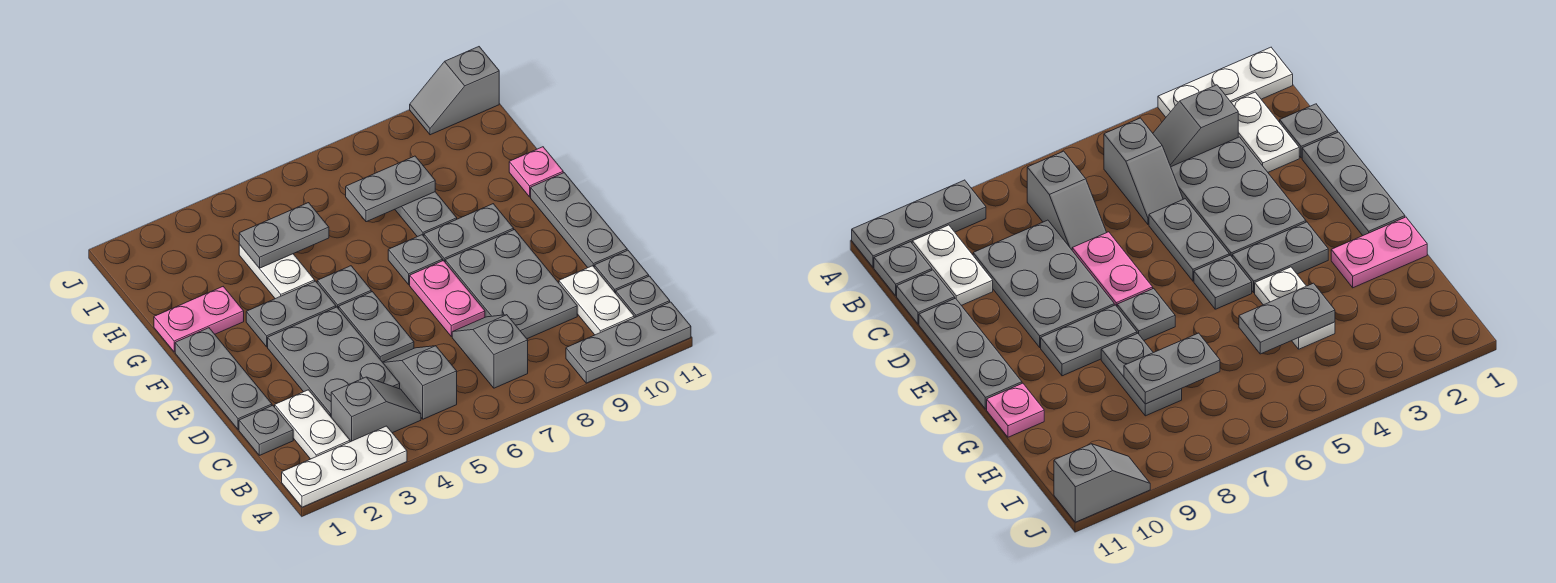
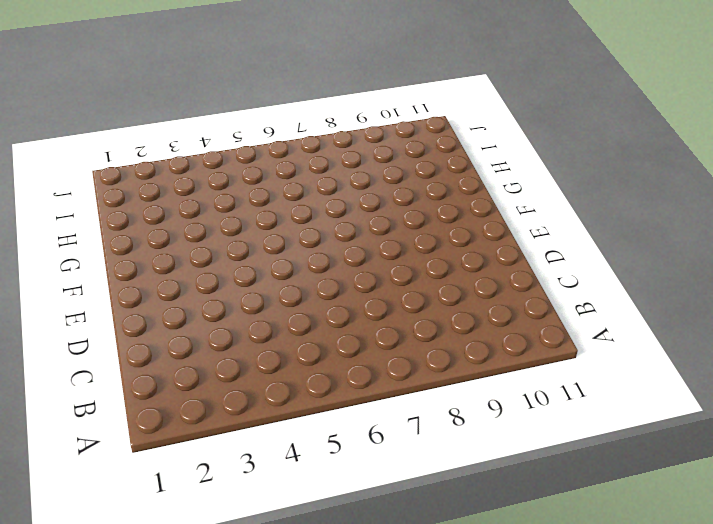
none -> white 1x3 plate [282,426,407,507]
none -> grey 1x3 plate [566,302,691,383]
none -> white 1x2 plate [275,390,350,459]

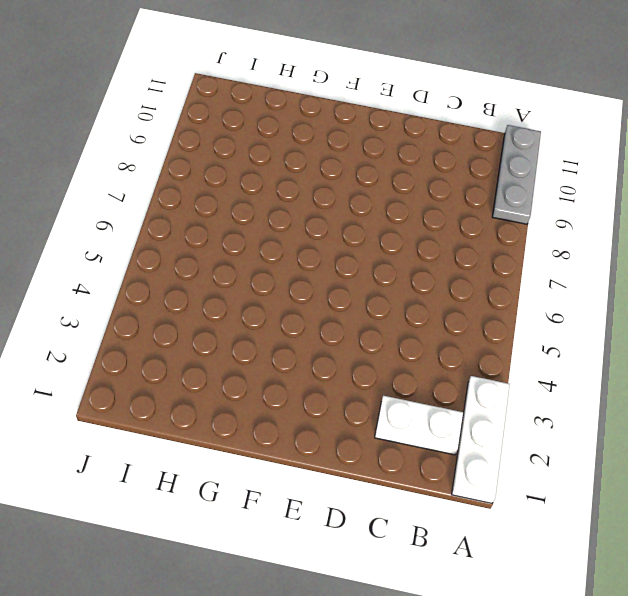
none -> grey 1x2 slope [331,377,421,442]
none -> grey 1x2 slope [383,346,457,419]
none -> grey 1x2 slope [452,315,528,388]

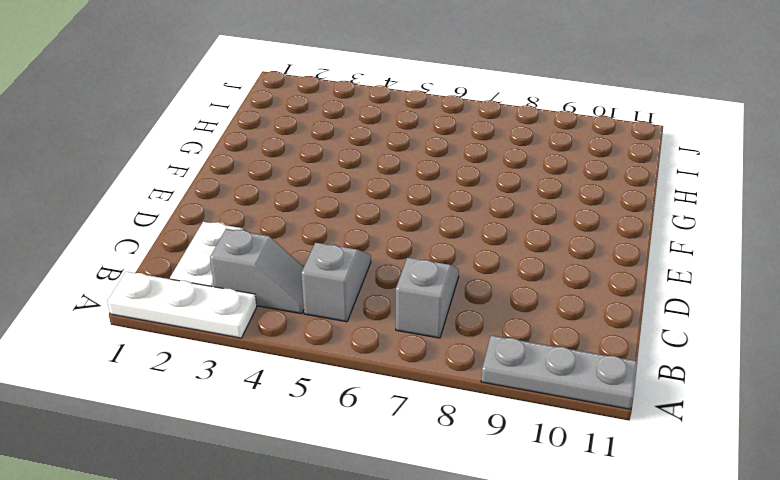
none -> white 1x2 plate [559,266,634,335]
none -> grey 1x1 plate [616,276,670,318]
none -> grey 1x1 plate [239,405,293,455]

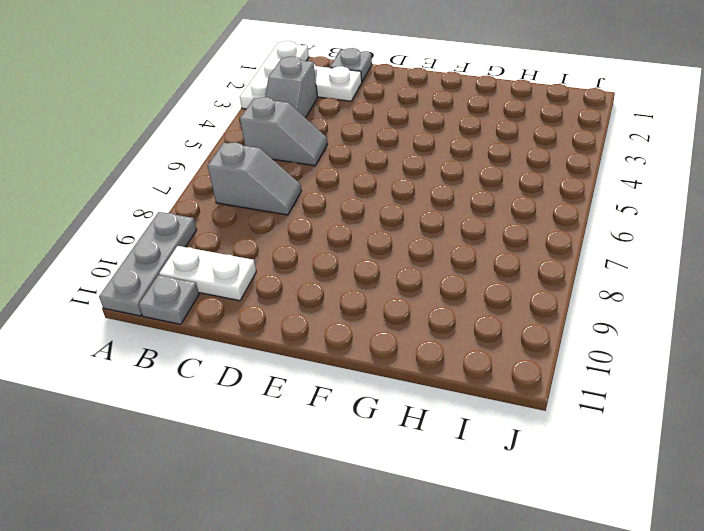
none -> grey 2x3 plate [268,307,400,416]
none -> grey 2x3 plate [445,230,577,339]
none -> grey 1x1 plate [594,250,649,293]

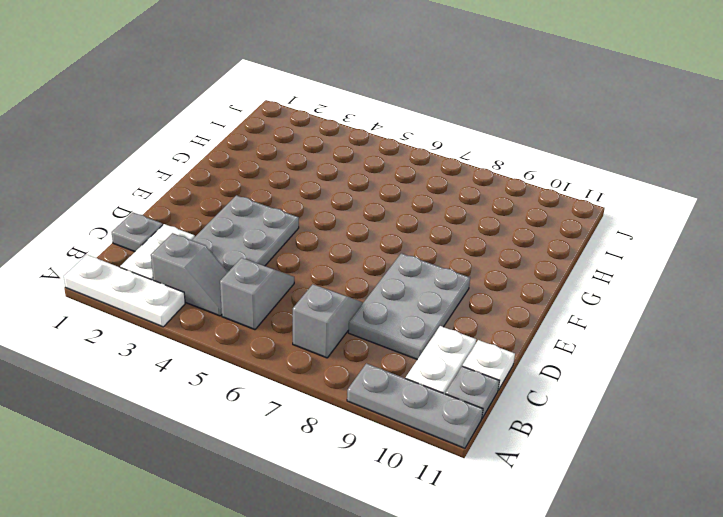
white 1x1 plate [462,340,515,390] -> grey 1x1 plate [594,250,649,293]
none -> grey 1x3 plate [175,328,272,430]
none -> grey 1x2 plate [339,292,414,362]
none -> pink 1x2 plate [410,261,485,336]

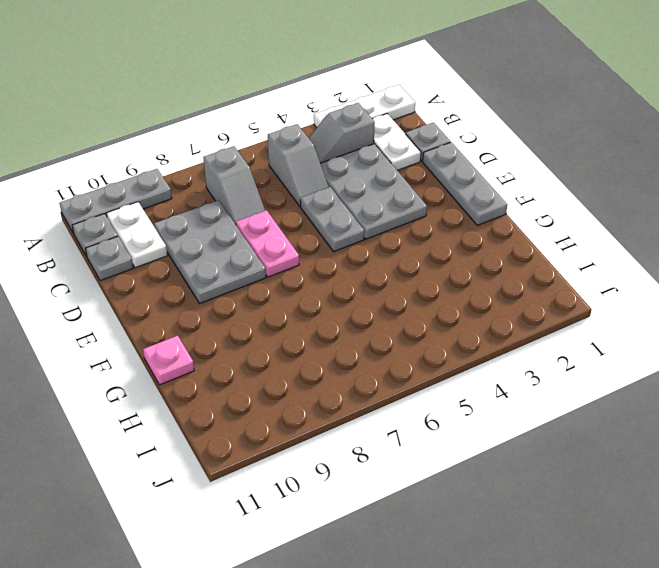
none -> grey 1x3 plate [531,173,627,267]
none -> grey 1x2 plate [246,281,336,347]
none -> grey 1x1 plate [317,266,371,309]

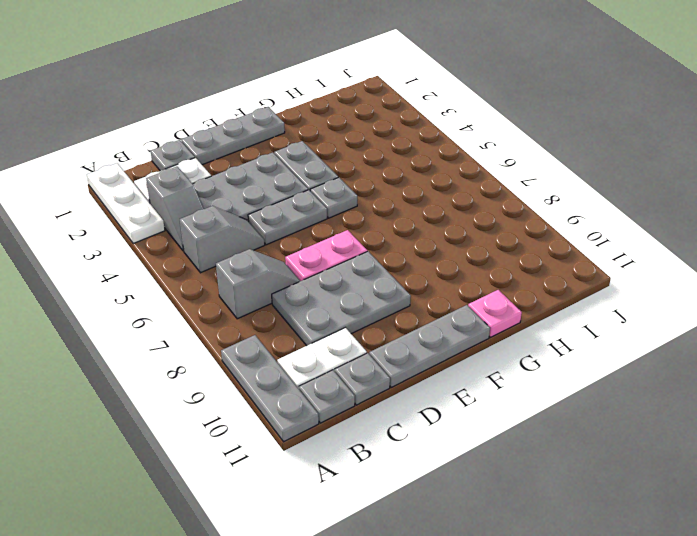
none -> grey 1x1 plate [388,235,443,285]
none -> grey 1x2 plate [424,204,514,262]
none -> pink 1x2 plate [154,287,244,352]

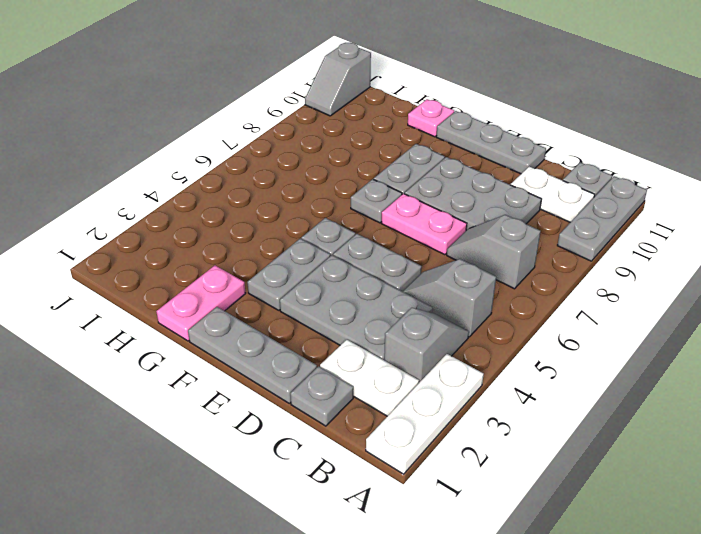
none -> grey 1x1 plate [594,250,649,293]
none -> white 1x2 plate [239,244,315,299]
none -> grey 1x2 plate [395,192,457,237]

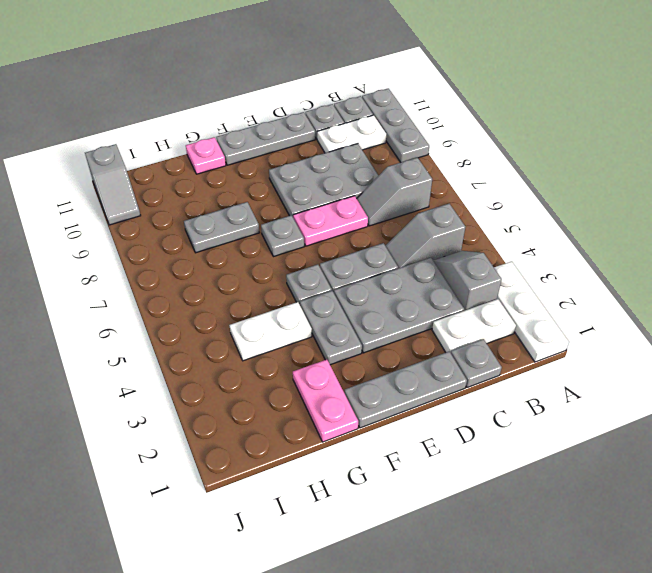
none -> grey 1x2 plate [424,204,514,262]
none -> grey 1x2 plate [239,203,329,268]
none -> grey 1x2 plate [346,156,435,222]

